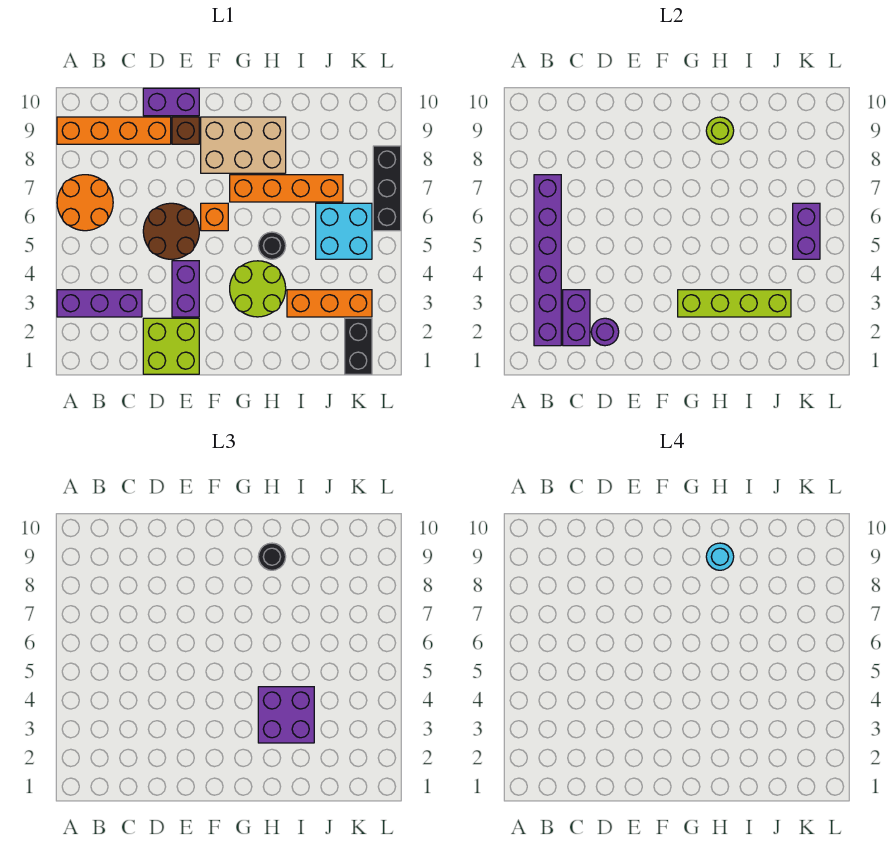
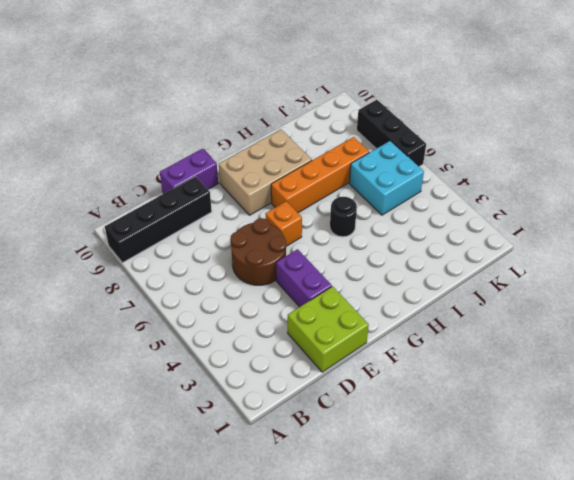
black 1x4 brick [105,177,212,263] -> orange 1x4 brick [57,117,171,144]
none -> purple 1x3 brick [57,290,142,317]
none -> orange 2x2 round brick [57,175,113,231]
none -> brown 1x1 brick [172,117,199,144]

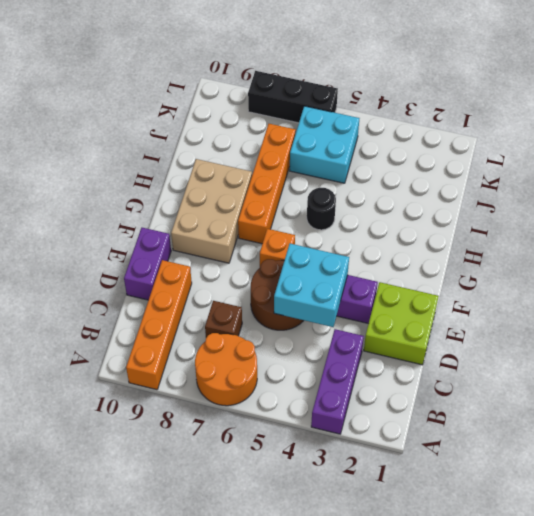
brown 1x1 brick [205,301,242,338] -> brown 1x1 brick moved to [172,117,199,144]
cyan 2x2 brick [274,244,349,327] -> none
none -> lime 2x2 round brick [230,261,286,317]
none -> orange 1x3 brick [287,290,372,317]
none -> black 1x2 brick [345,318,372,374]

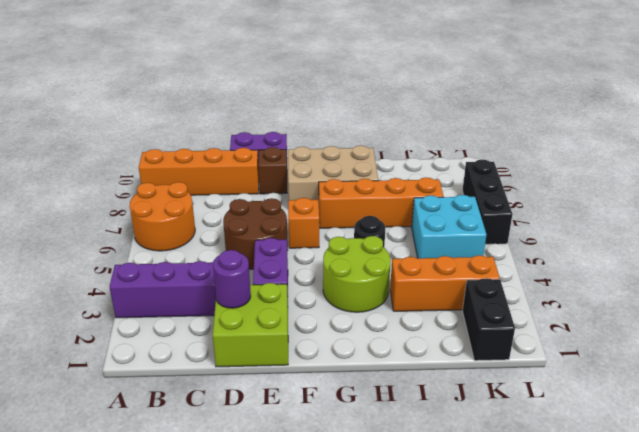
none -> purple 1x6 brick [534,175,561,346]
none -> purple 1x2 brick [563,290,590,346]
none -> lime 1x4 brick [678,290,791,317]

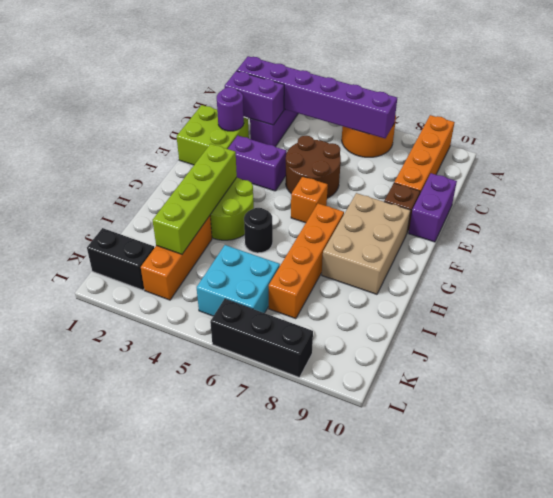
none -> lime 1x1 round brick [706,117,734,144]
none -> purple 1x2 brick [793,203,820,259]
none -> purple 2x2 brick [258,687,314,743]

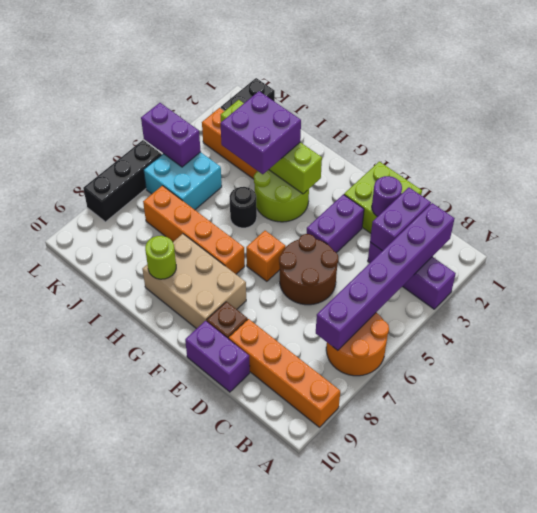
purple 1x2 brick [141,103,201,167] -> purple 1x2 brick turned to [793,203,820,259]
none -> black 1x1 round brick [258,543,286,570]
none -> cyan 1x1 round brick [706,543,734,570]

